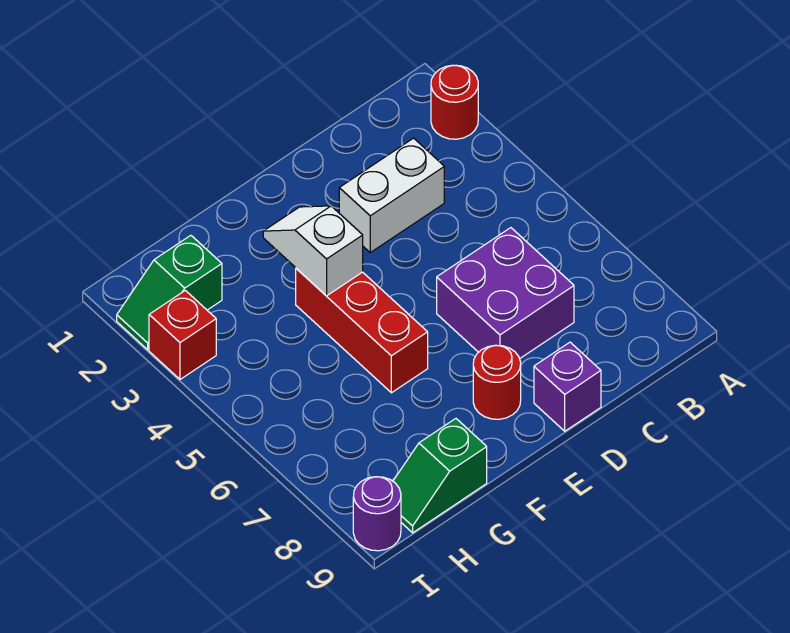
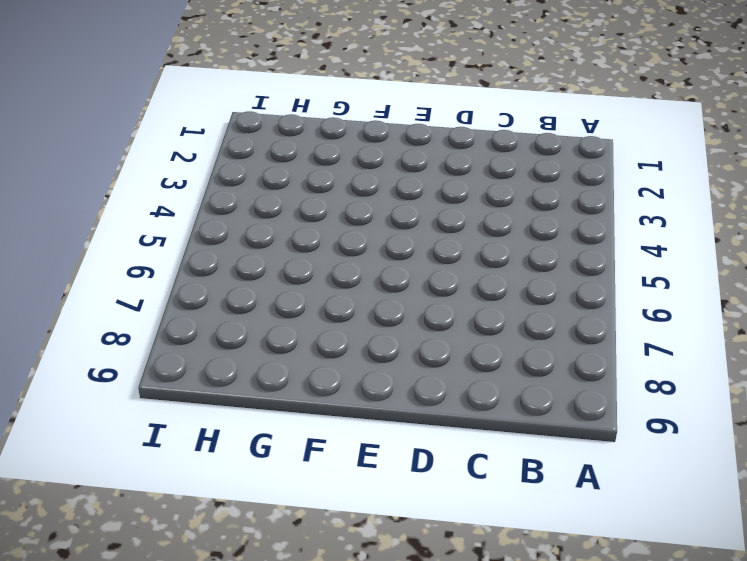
none -> red 1x1 round brick [431,65,478,139]
none -> white 1x2 brick [339,138,444,252]

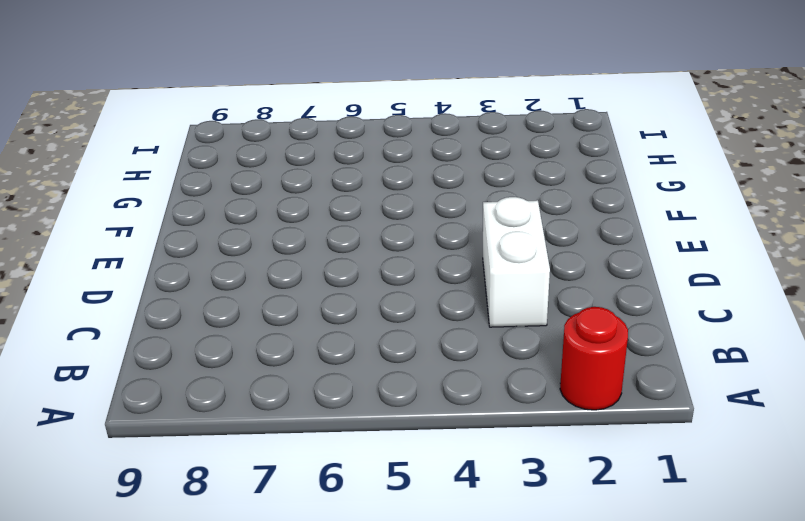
none -> purple 2x2 brick [437,228,574,359]
none -> purple 1x1 brick [534,342,601,431]

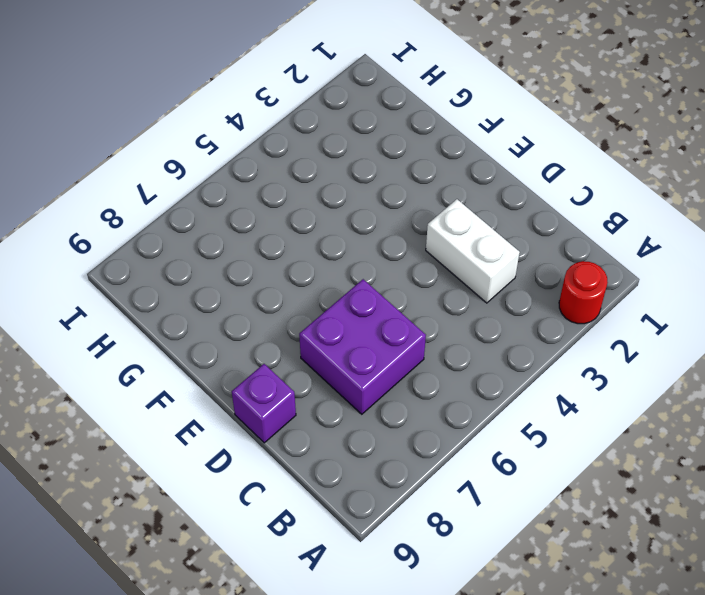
none -> red 1x1 round brick [473,345,521,419]
none -> red 1x3 brick [296,268,428,393]

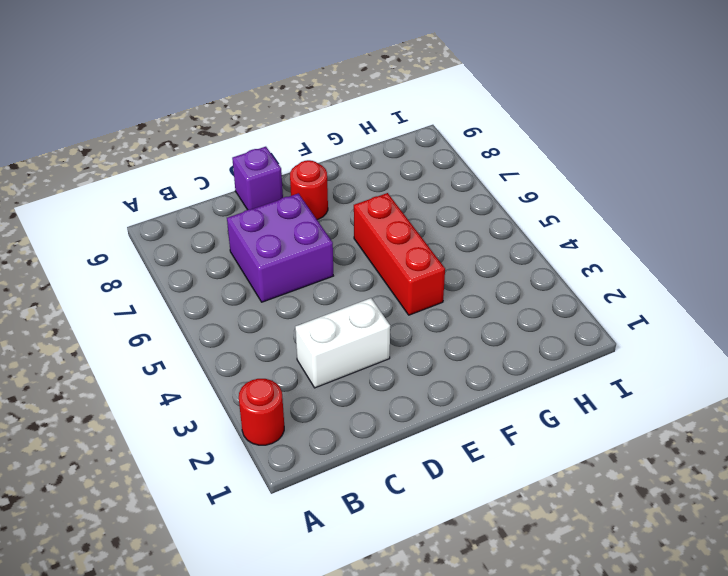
none -> green 1x2 slope [393,419,487,533]
none -> green 1x2 slope [117,235,222,350]

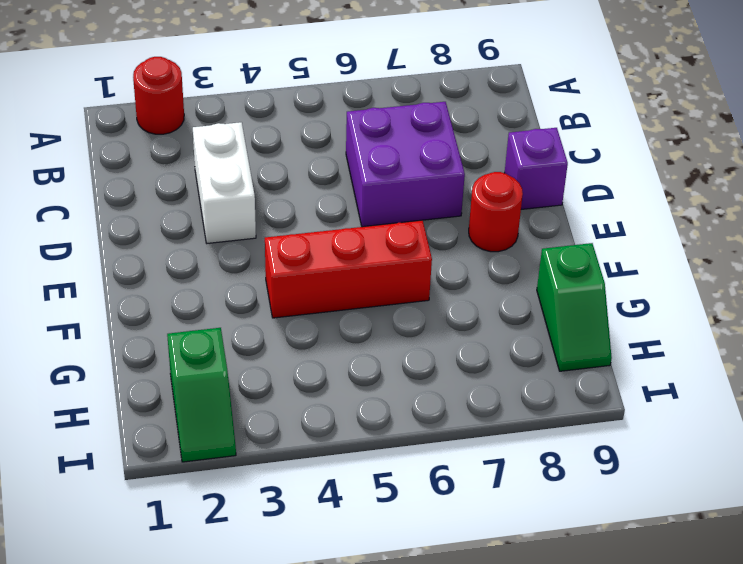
none -> red 1x1 brick [149,290,216,379]
none -> purple 1x1 round brick [353,477,401,551]

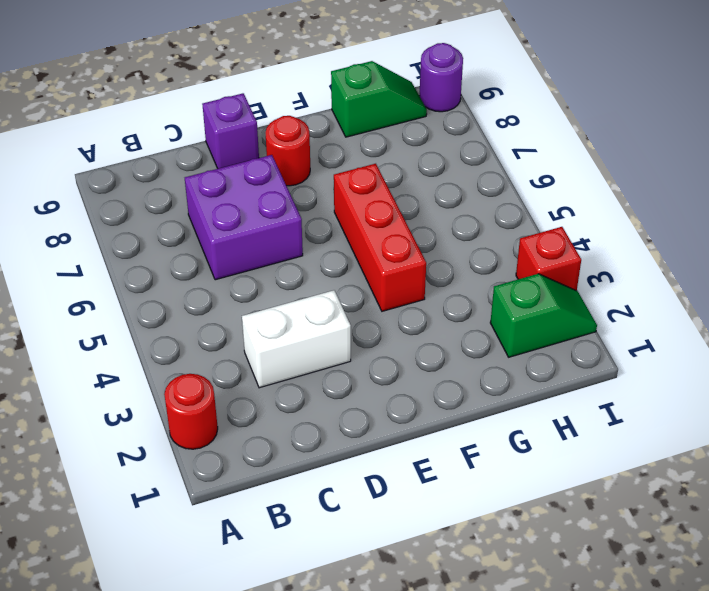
none -> white 1x2 slope [263,206,363,296]

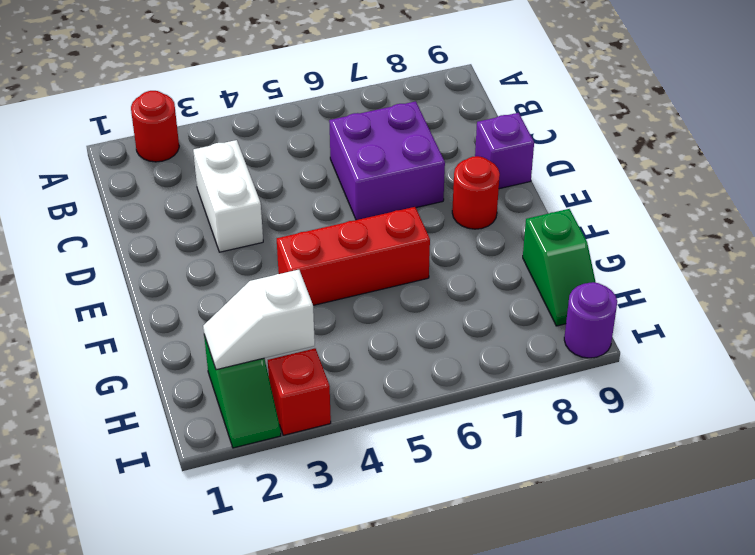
white 1x2 slope [203,270,315,370] -> white 1x2 slope moved to [263,206,363,296]

